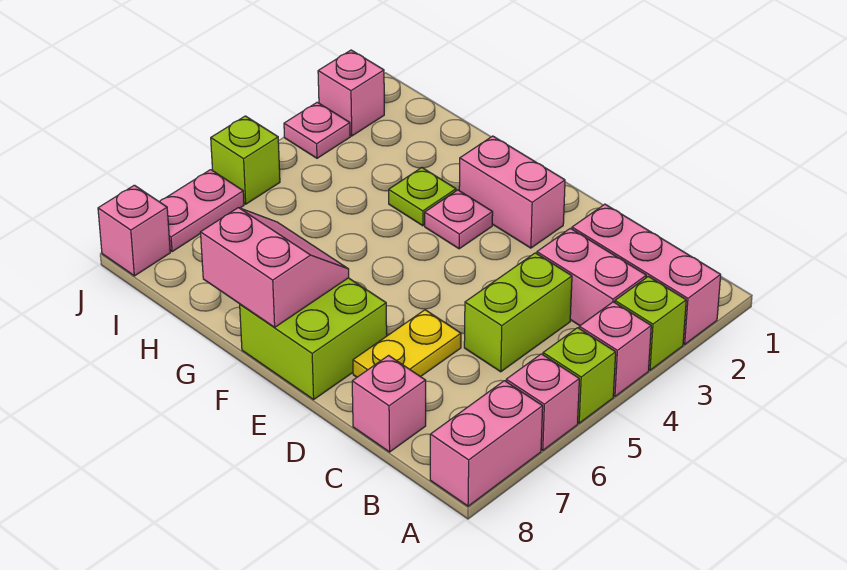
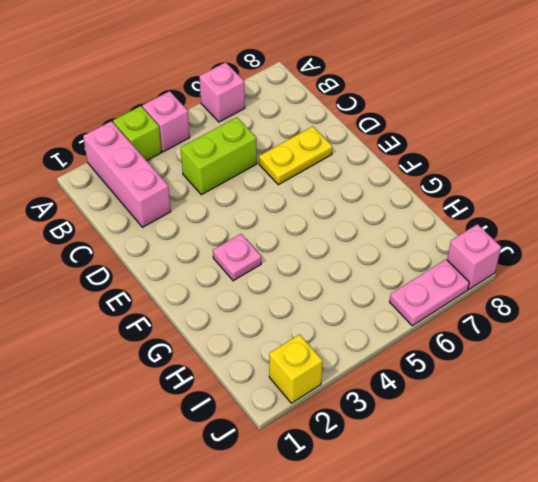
yellow 1x1 brick [269,334,323,403] -> pink 1x1 brick [318,50,384,136]
none -> lime 1x1 brick [543,328,616,423]
none -> pink 1x2 brick [430,381,543,506]
none -> pink 1x2 brick [537,228,646,326]

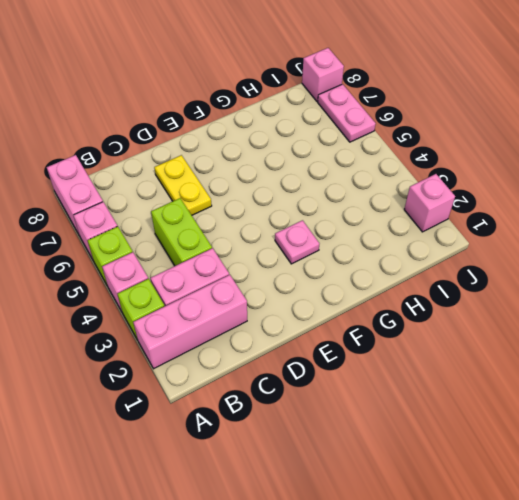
none -> pink 1x1 brick [352,355,426,452]
none -> pink 1x2 brick [459,136,565,248]
none -> lime 2x2 brick [240,278,387,400]

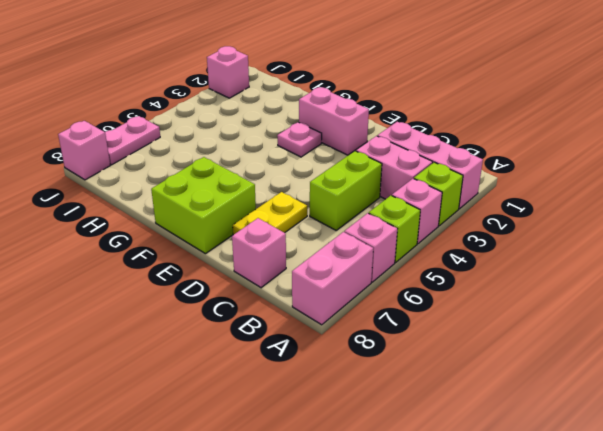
none -> lime 1x1 plate [389,168,456,226]
none -> pink 1x1 plate [284,102,350,158]
none -> lime 1x1 brick [211,116,280,204]

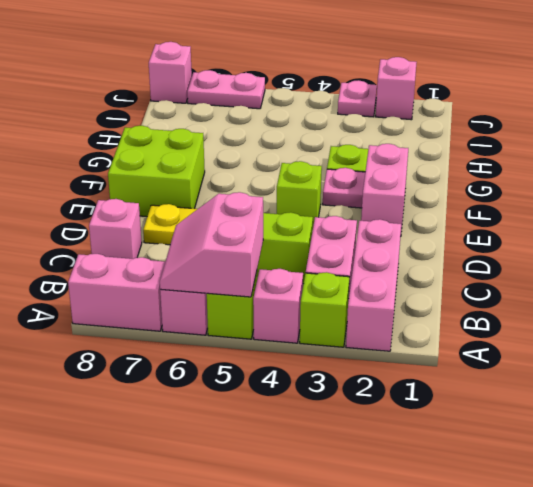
pink 2x2 slope [160,192,263,297] -> pink 2x2 slope turned to [201,208,349,327]
lime 1x1 brick [277,161,322,226] -> lime 1x1 brick moved to [211,116,280,204]

